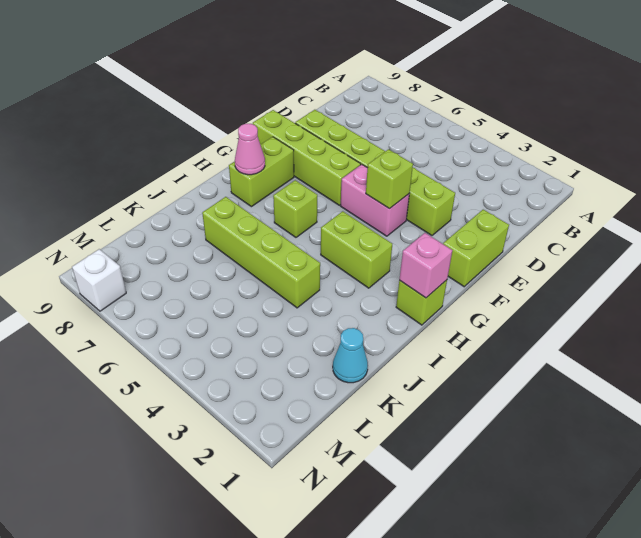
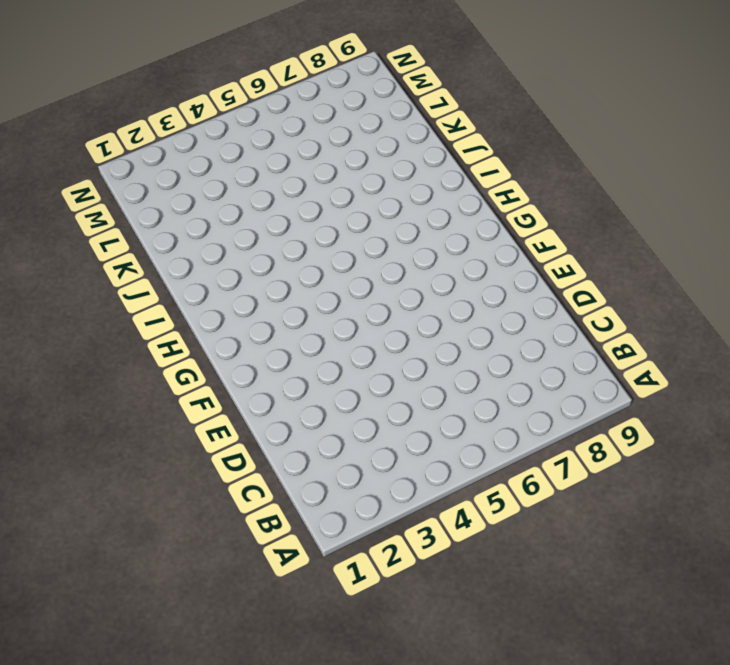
none -> lime 1x2 brick [443,210,509,287]
none -> lime 1x6 brick [295,110,455,235]
none -> pink 1x2 brick [341,164,409,236]

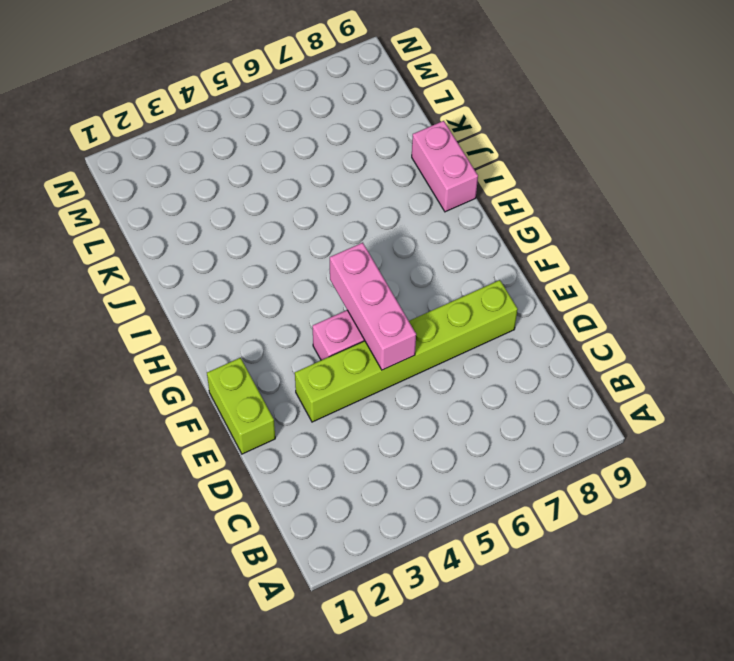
pink 1x3 brick [330,243,416,370] -> none
pink 1x2 brick [412,121,478,212] -> none
none -> lime 1x4 brick [253,110,361,205]
none -> lime 1x2 brick [229,137,294,207]
none -> lime 1x1 brick [396,280,447,325]

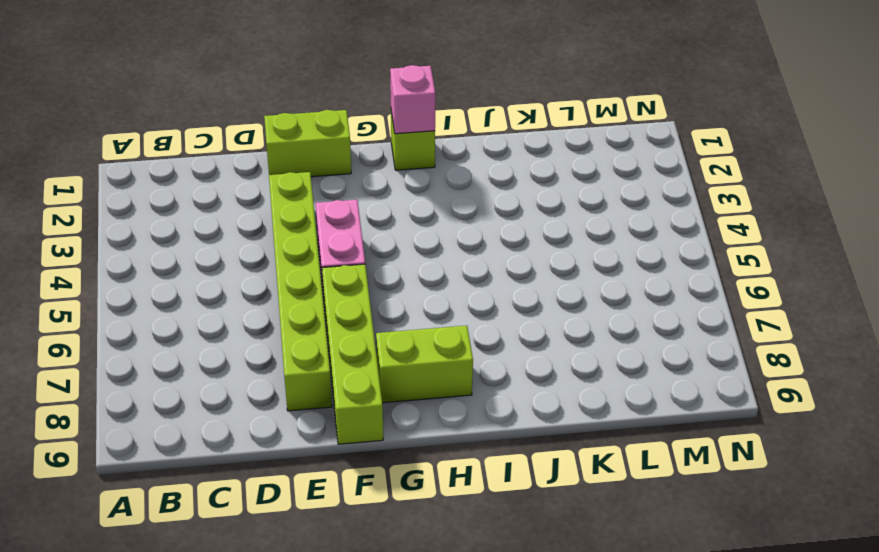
none -> lime 1x2 brick [321,211,392,288]
none -> lime 1x1 brick [273,180,317,237]
none -> lime 1x4 brick [202,197,320,308]

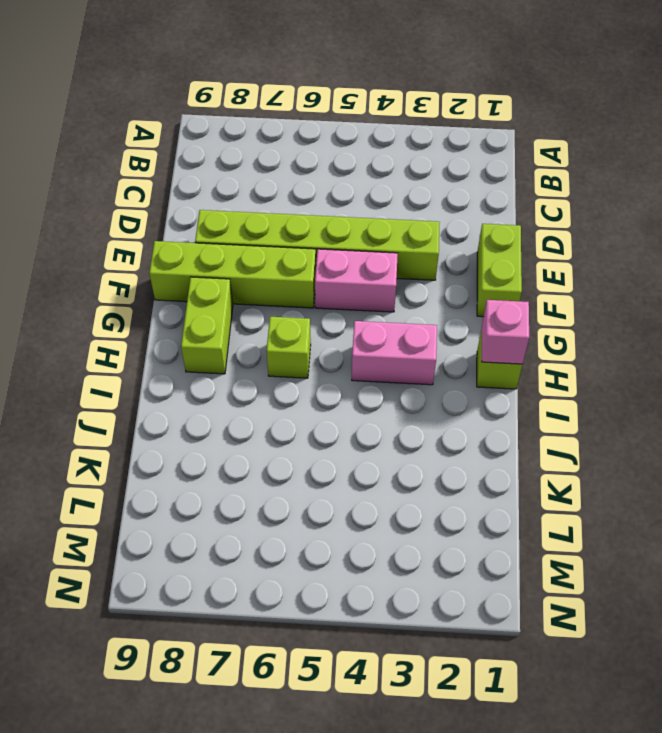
pink 1x2 brick [352,321,437,385] -> lime 1x2 brick [321,211,392,288]
none -> lime 1x4 brick [202,197,320,308]
none -> cyan 1x1 cone [333,328,368,383]
none -> white 1x1 brick [72,249,126,311]

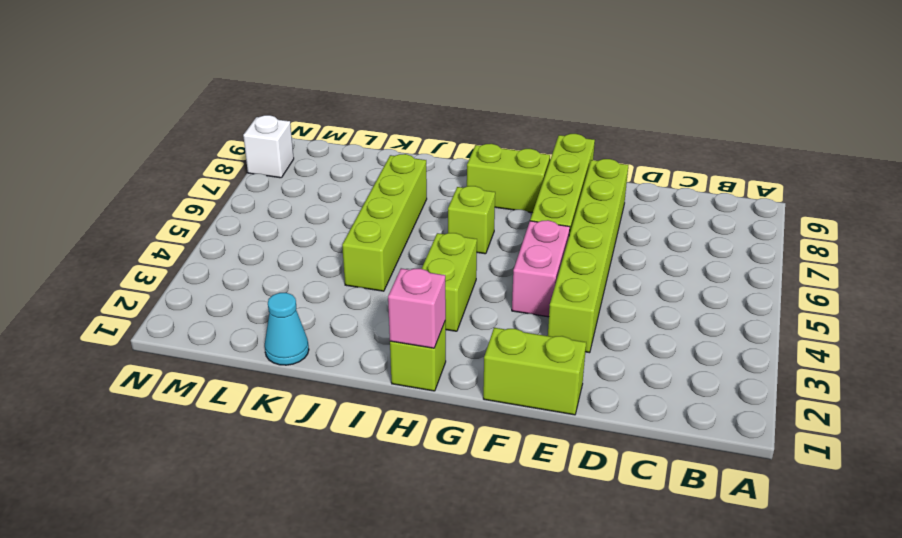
none -> lime 1x1 brick [366,149,413,209]
none -> pink 1x1 cone [235,124,265,175]

